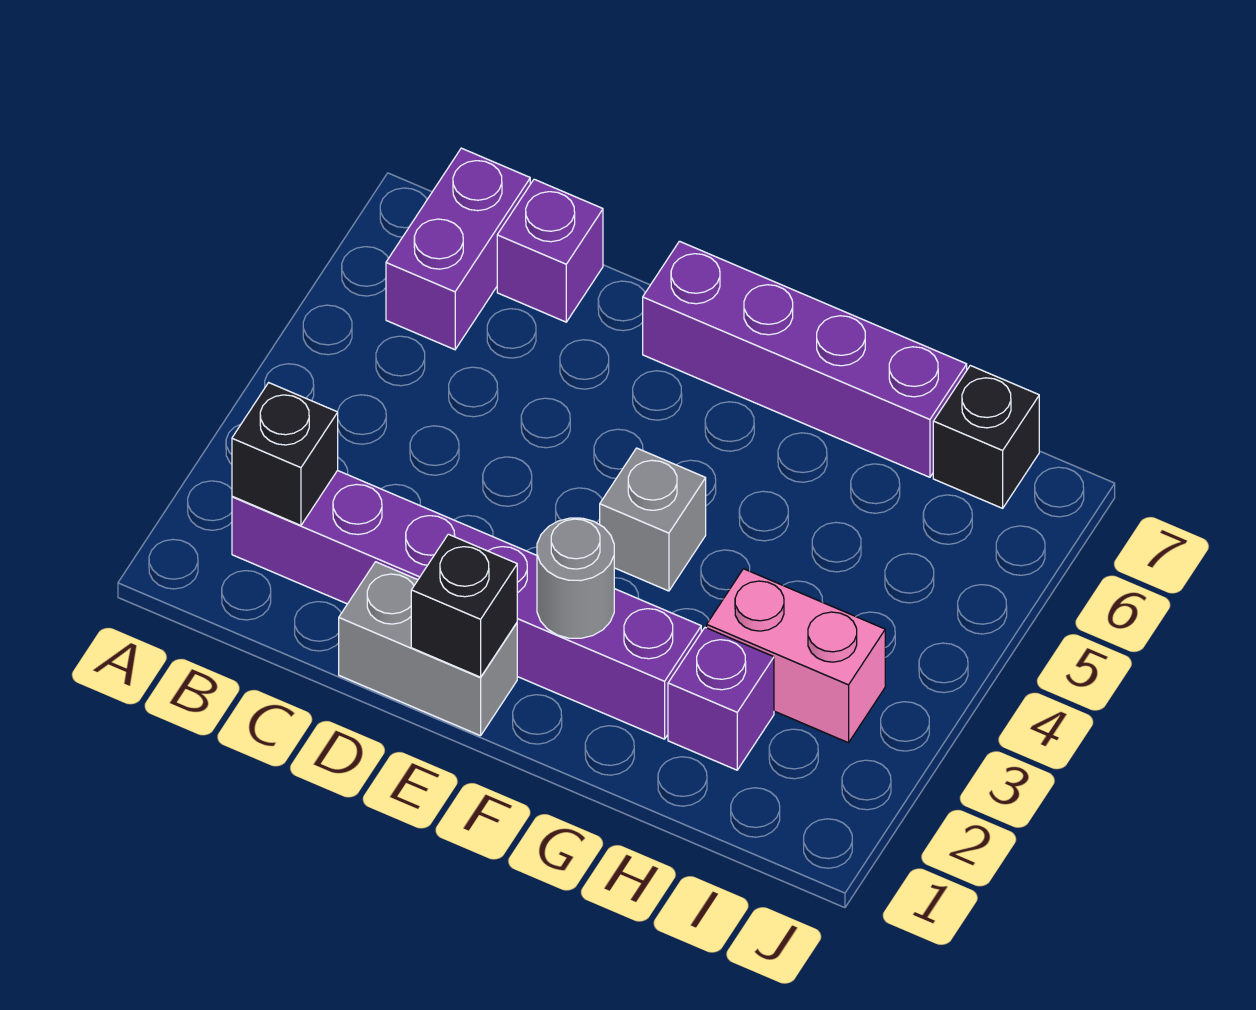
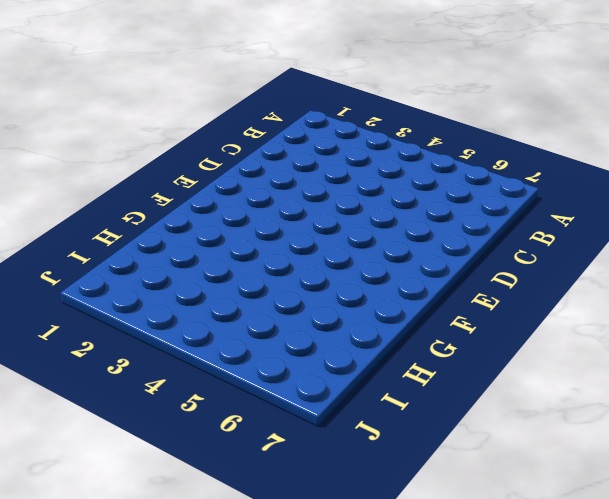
none -> purple 1x6 brick [232,470,701,739]
none -> purple 1x2 brick [386,148,530,350]
none -> purple 1x1 brick [497,179,603,322]

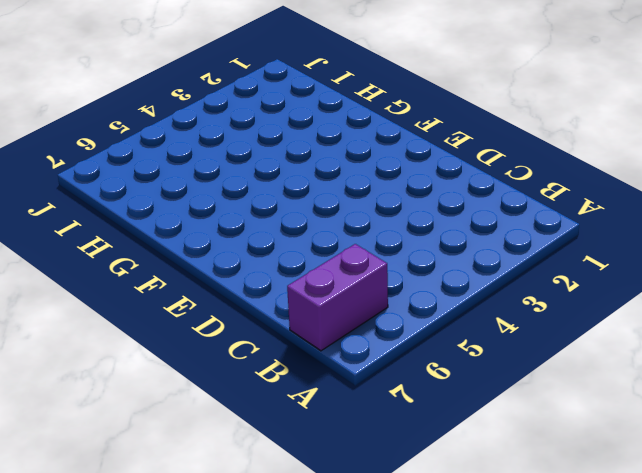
none -> purple 1x6 brick [232,470,701,739]
none -> purple 1x1 brick [497,179,603,322]
none -> grey 1x2 brick [339,562,517,736]

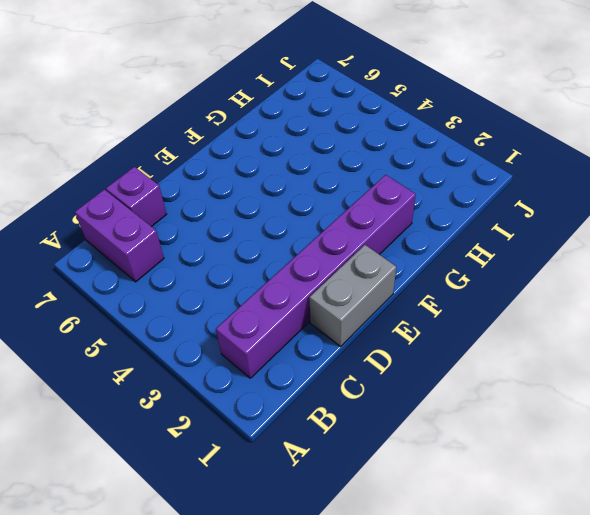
none -> purple 1x4 brick [643,241,967,477]
none -> grey 1x1 brick [600,448,706,591]
none -> purple 1x1 brick [668,628,774,770]

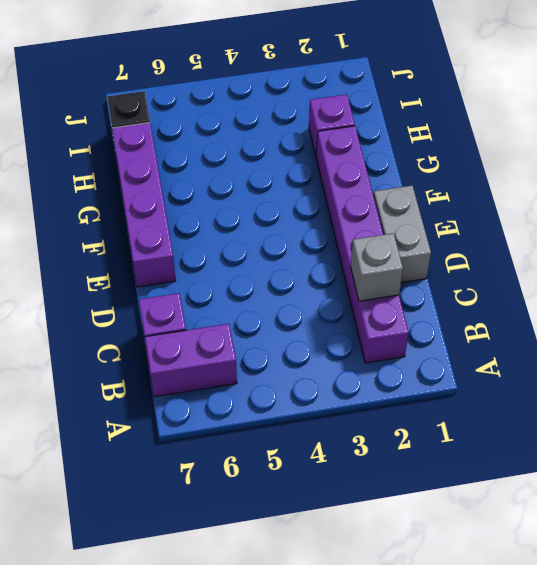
grey 1x1 brick [351,233,403,301] -> grey 1x1 brick moved to [600,448,706,591]
none -> pink 1x2 brick [707,569,885,743]
none -> black 1x1 brick [232,383,338,525]
none -> black 1x1 brick [411,534,517,677]

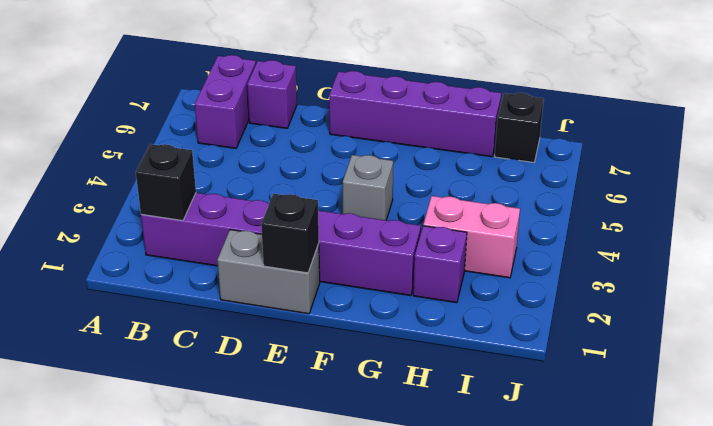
none -> grey 1x1 round brick [537,518,614,638]

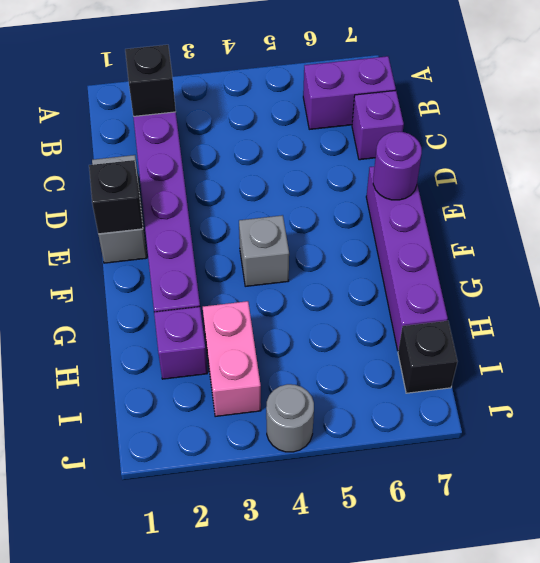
purple 1x1 round brick [373,132,422,200] -> none
grey 1x1 round brick [266,384,314,452] -> grey 1x1 round brick moved to [537,518,614,638]

